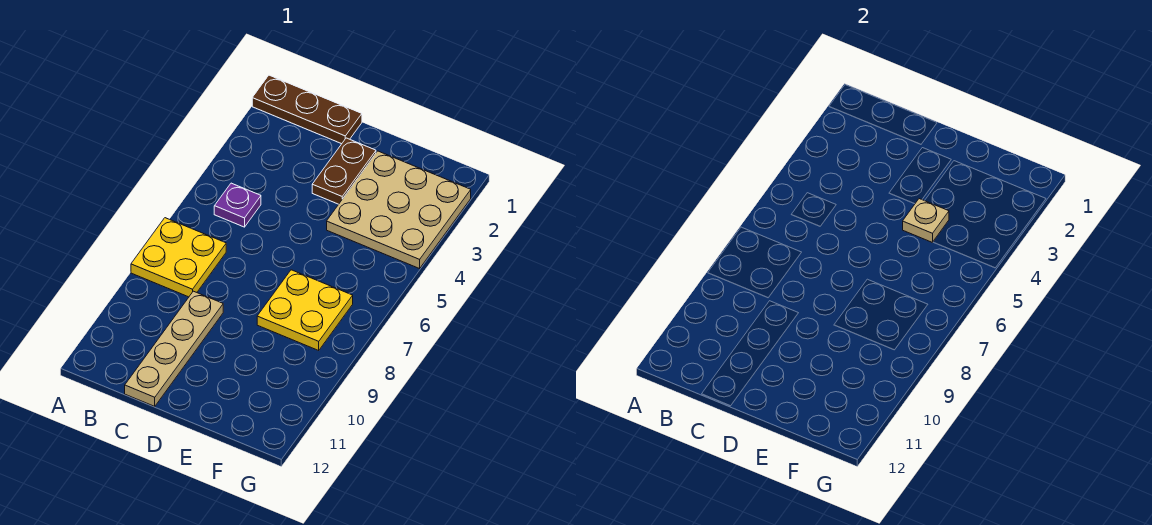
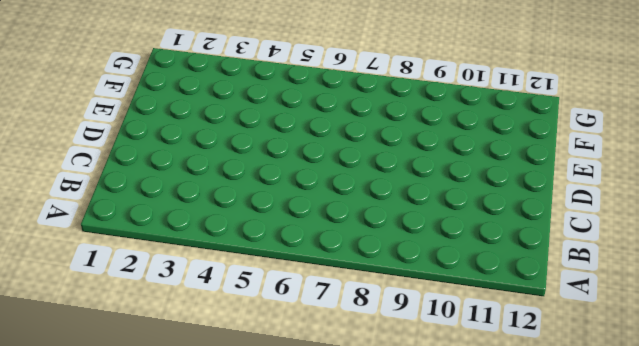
none -> brown 1x3 plate [252,75,362,144]
none -> yellow 2x2 plate [131,218,226,297]

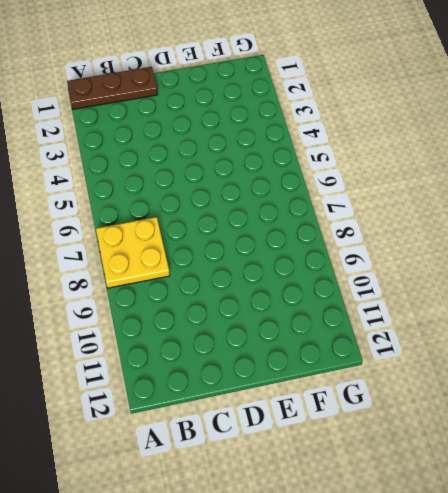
none -> purple 1x1 plate [214,183,261,227]
none -> tan 1x4 plate [125,291,223,406]

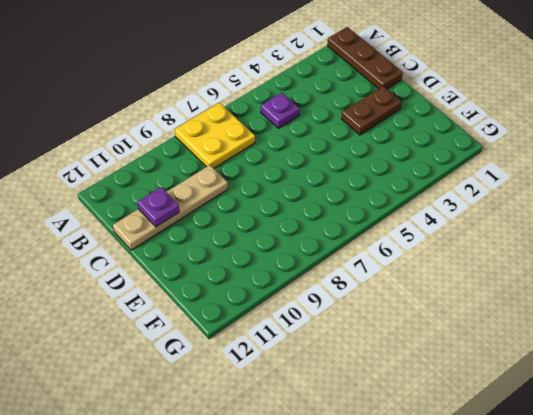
purple 1x1 plate [138,187,179,227] -> none
none -> tan 3x3 plate [327,151,471,269]
none -> yellow 2x2 plate [257,270,353,350]

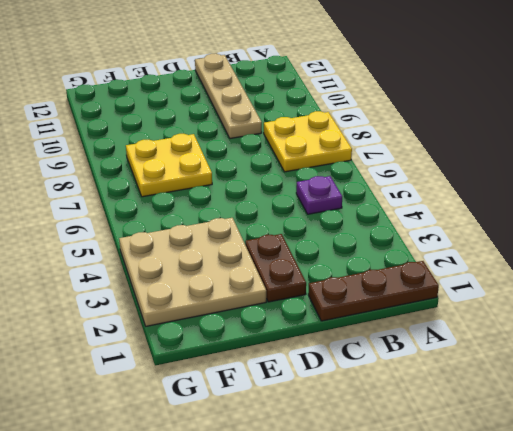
none -> tan 1x1 plate [903,199,949,243]

